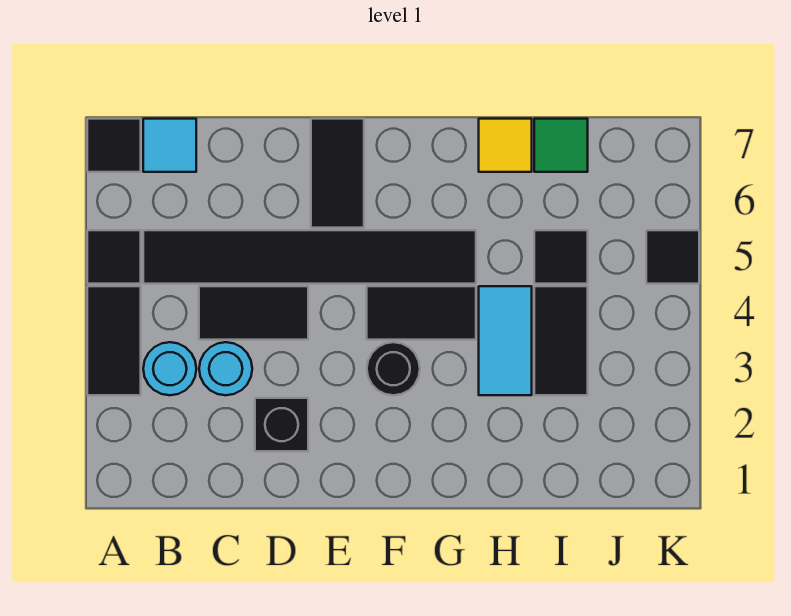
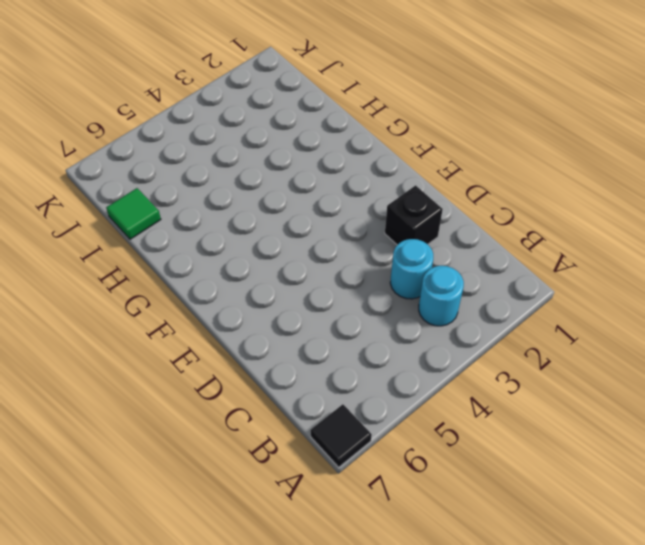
none -> black 1x2 tile [87,286,141,395]
none -> black 1x1 tile [87,230,141,284]
none -> black 1x6 tile [143,230,476,284]

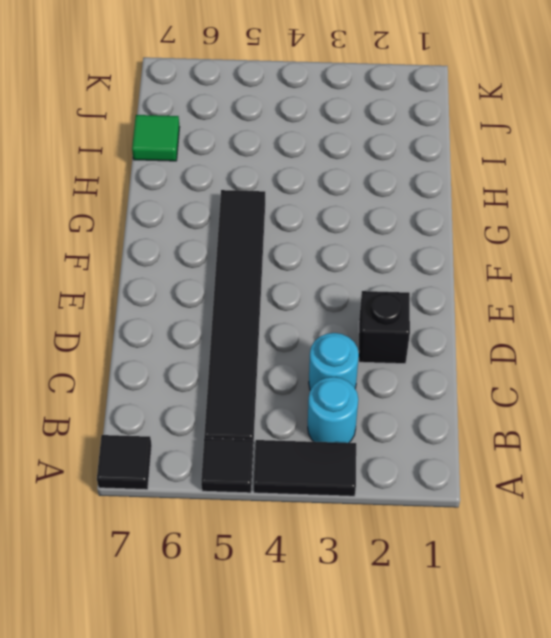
none -> cyan 1x1 tile [143,119,196,172]
none -> black 1x2 tile [199,286,308,340]
none -> black 1x2 tile [311,119,364,228]

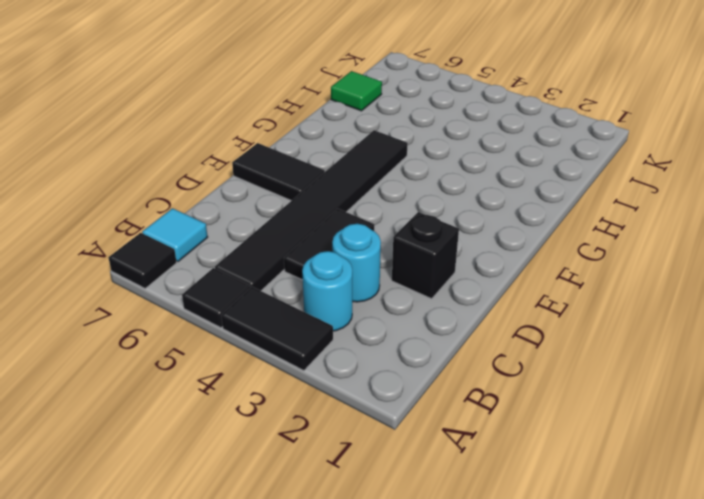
none -> black 1x1 round brick [367,342,420,395]
none -> black 1x2 tile [367,286,476,340]
none -> cyan 1x2 tile [479,286,532,395]

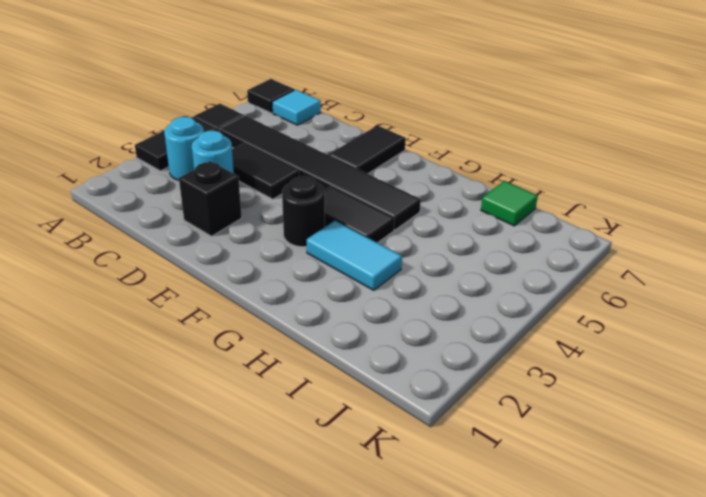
cyan 1x2 tile [307,221,402,290] -> cyan 1x2 tile turned to [479,286,532,395]
none -> yellow 1x1 tile [479,119,532,172]
none -> black 1x2 tile [534,286,588,395]
none -> black 1x1 tile [534,230,588,284]

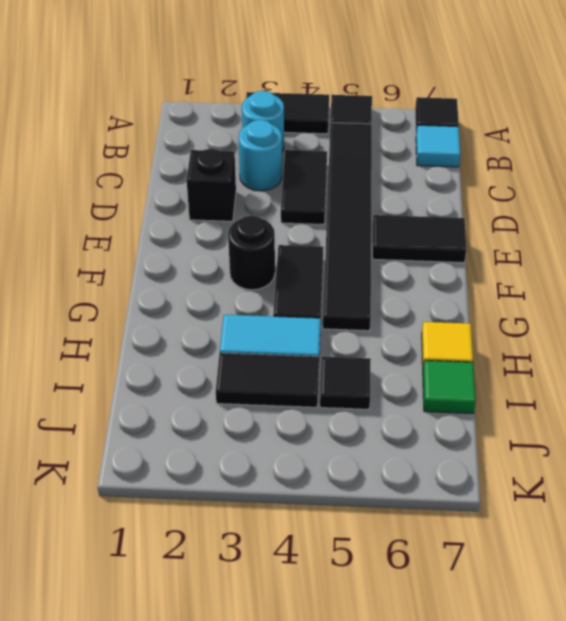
none -> black 1x1 tile [646,230,699,284]

